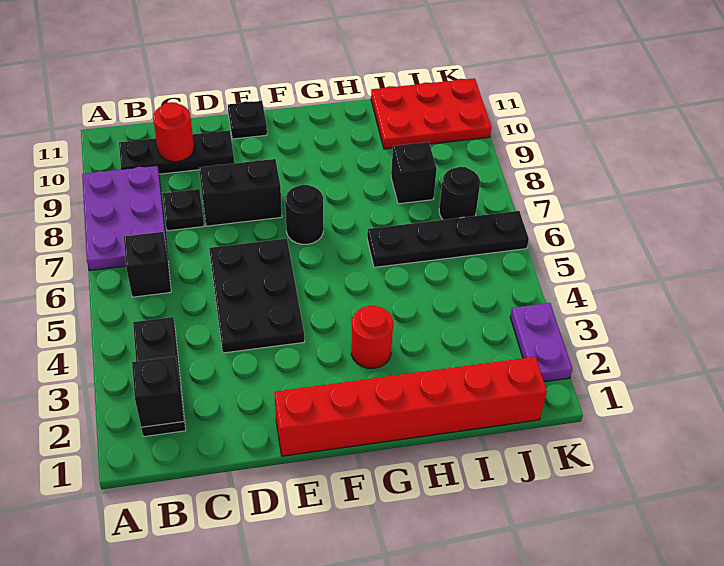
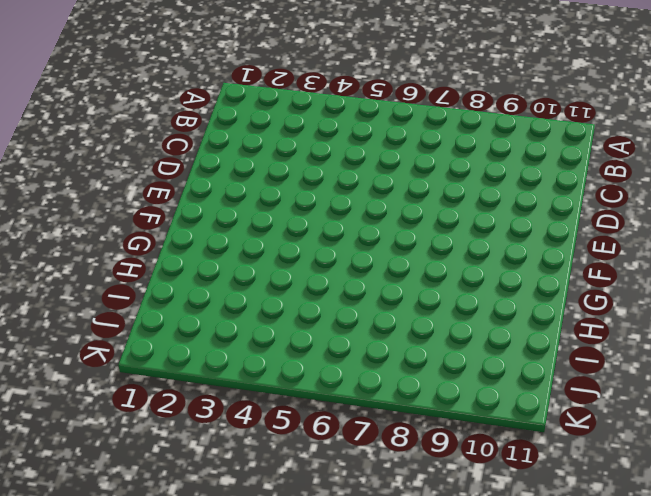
none -> purple 2x3 plate [82,166,168,271]
none -> black 1x3 plate [133,317,186,437]
none -> black 1x1 brick [124,232,171,297]

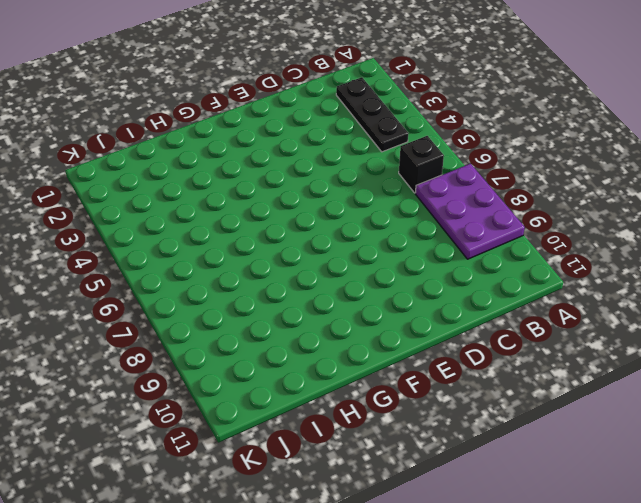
none -> black 1x3 plate [119,130,234,174]
none -> black 1x1 plate [163,189,204,231]
none -> black 2x3 plate [209,238,304,353]

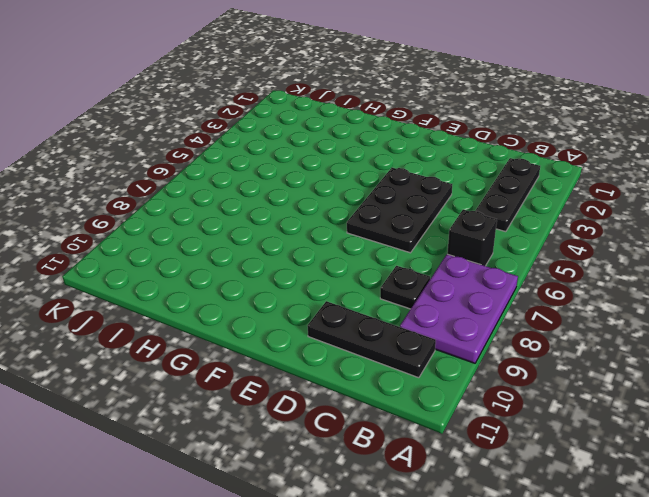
none -> black 1x2 brick [199,159,282,226]
none -> red 1x6 brick [274,357,547,456]
none -> black 1x1 plate [228,101,267,139]

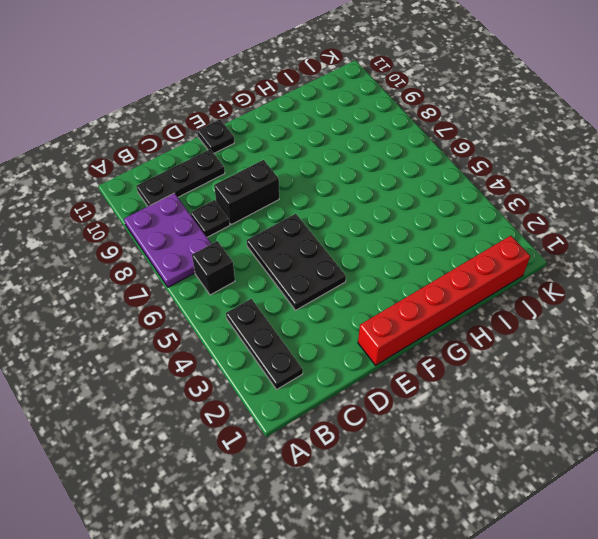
none -> black 1x1 round brick [285,185,323,244]
none -> red 1x1 round brick [351,306,393,368]
none -> black 1x4 plate [367,211,529,267]

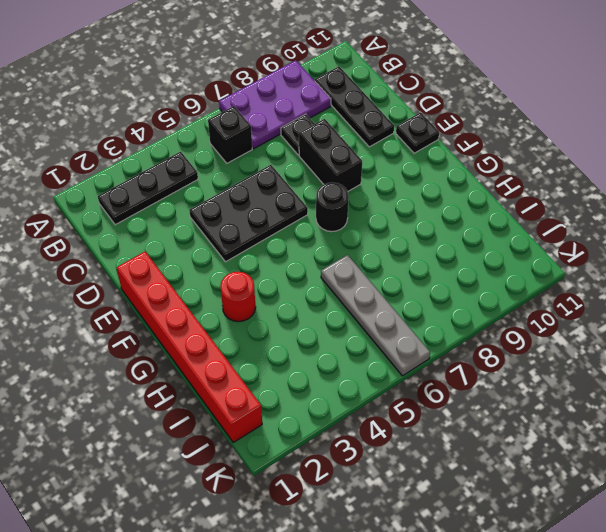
grey 1x4 plate [321,255,430,376] -> black 1x4 plate [367,211,529,267]
none -> black 1x1 brick [391,142,437,204]
none -> red 2x3 plate [371,78,491,149]
none -> black 1x1 round brick [439,167,480,220]

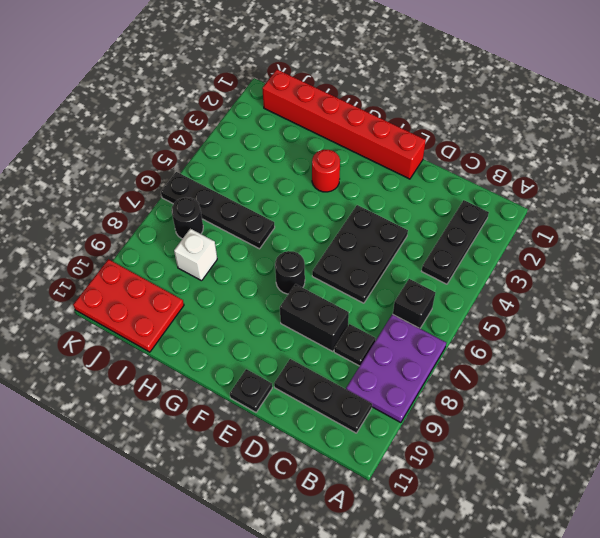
white 1x1 brick [174,229,217,281] -> black 1x1 brick [391,142,437,204]
none -> purple 1x2 plate [510,303,572,382]
none -> black 1x1 brick [132,357,184,428]
none -> red 1x1 round brick [153,102,194,162]

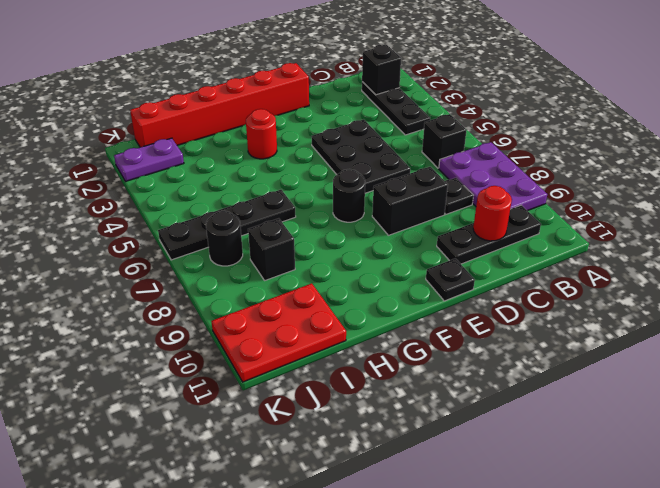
purple 1x2 plate [114,138,184,181] -> purple 1x2 plate turned to [510,303,572,382]

